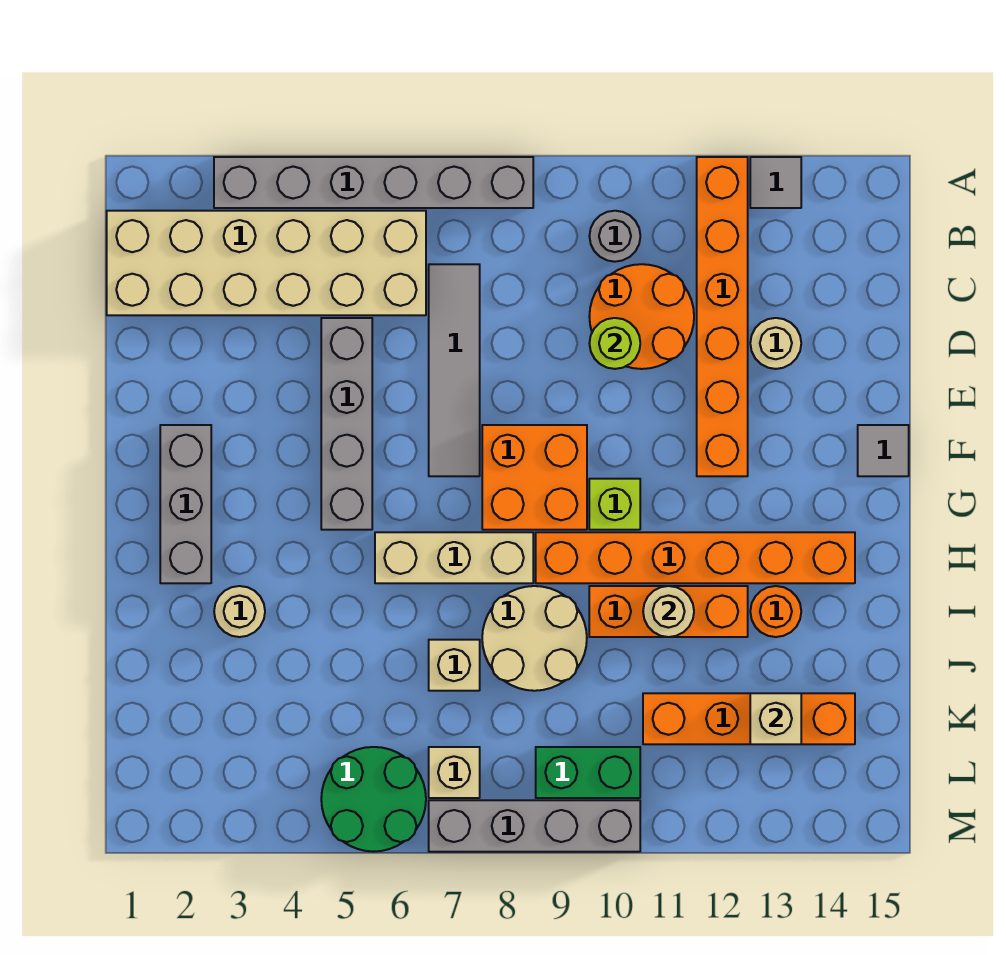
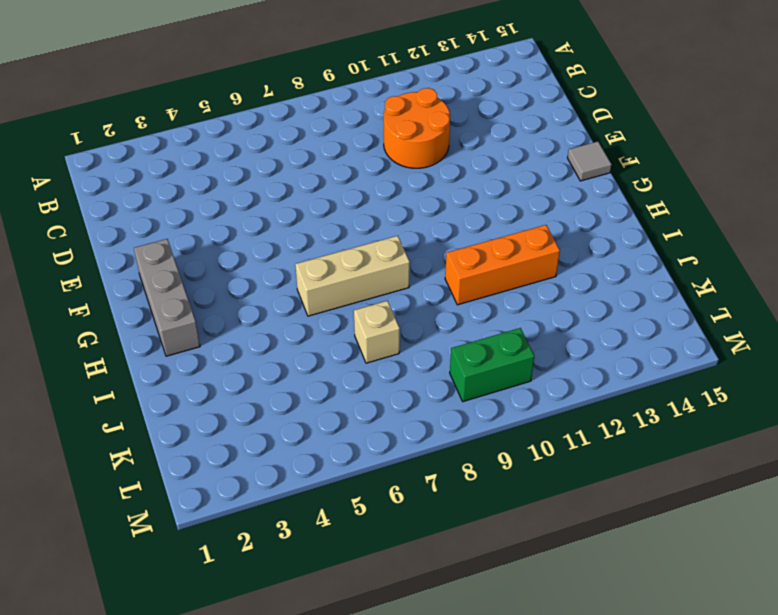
none -> grey 1x6 brick [214,157,533,208]
none -> orange 1x6 brick [697,157,748,476]
none -> grey 1x1 tile [750,157,801,208]

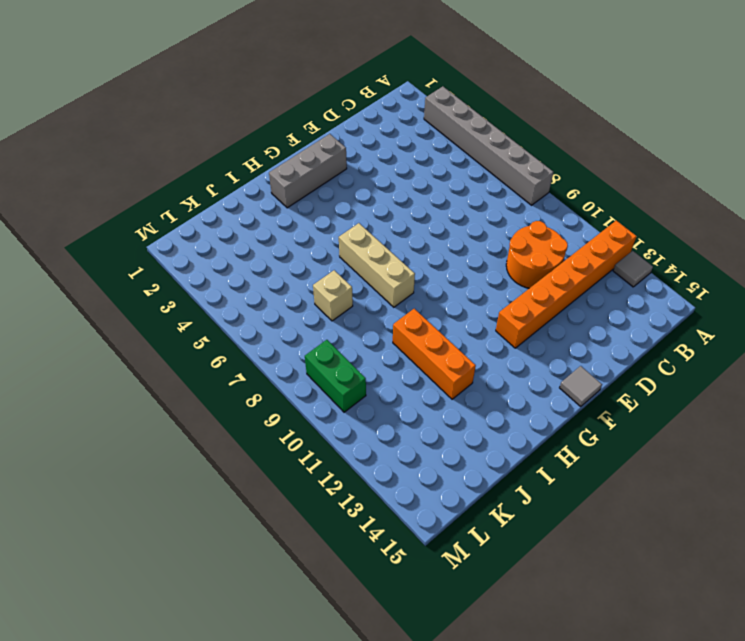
none -> tan 2x6 brick [107,211,426,315]
none -> grey 1x1 round brick [589,211,640,262]
none -> grey 1x4 tile [429,264,480,476]

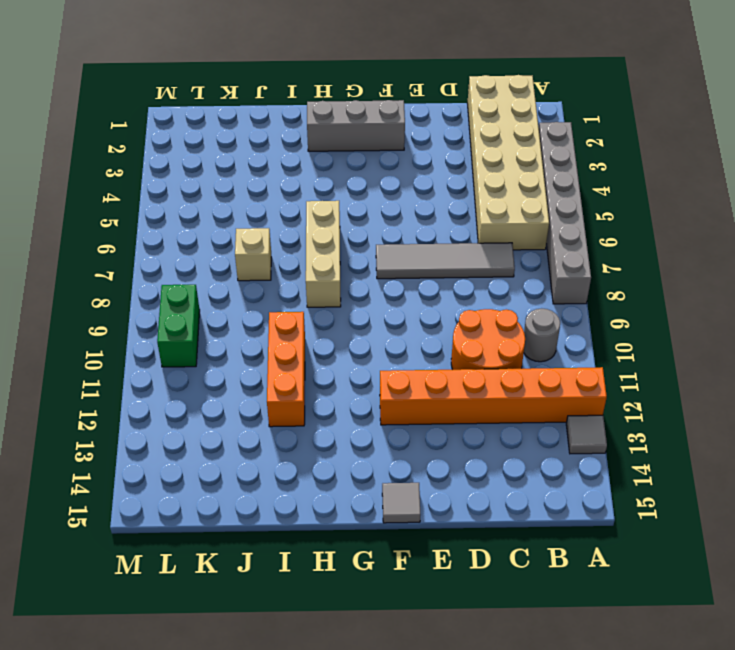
none -> grey 1x4 brick [321,318,372,530]
none -> tan 1x1 round brick [750,318,801,369]
none -> orange 2x2 brick [482,425,587,530]

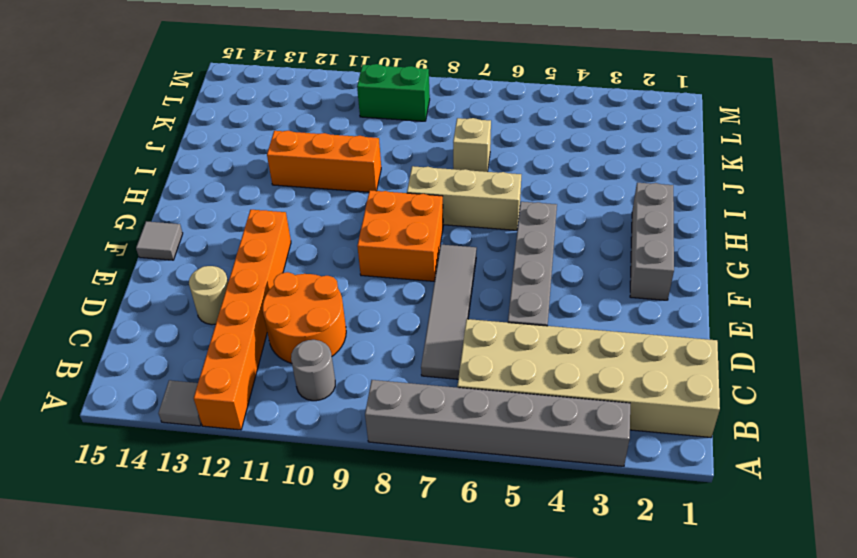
none -> lime 1x1 brick [589,479,640,530]
none -> orange 1x6 brick [536,532,855,583]
none -> tan 1x1 round brick [214,586,265,637]

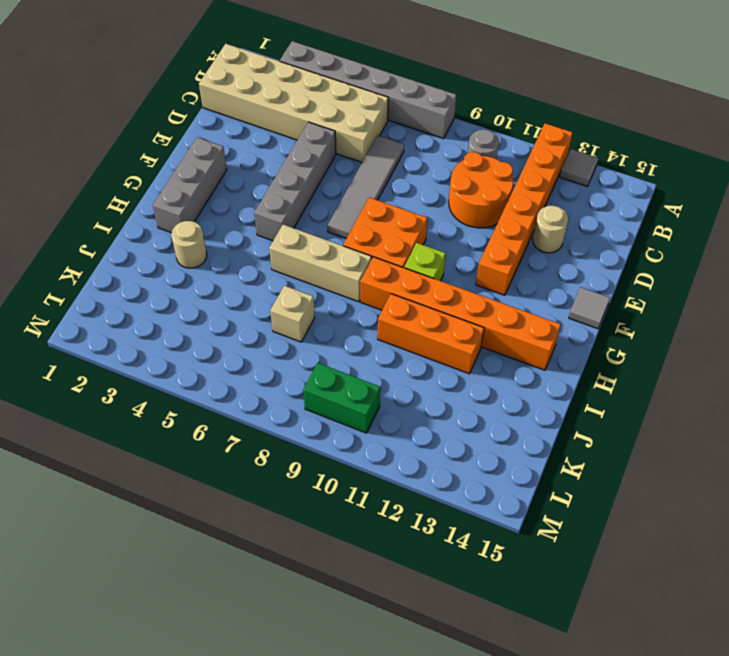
none -> tan 2x2 round brick [482,586,587,691]
none -> orange 1x1 round brick [750,586,801,637]
none -> orange 1x4 brick [643,693,855,744]

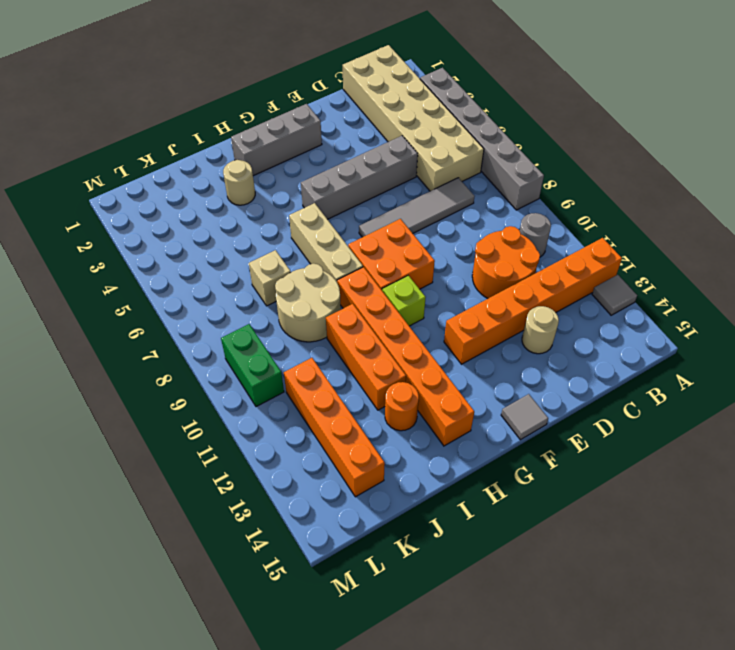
none -> green 2x2 round brick [321,747,426,852]
none -> tan 1x1 brick [429,747,480,798]
none -> grey 1x4 brick [429,800,640,852]

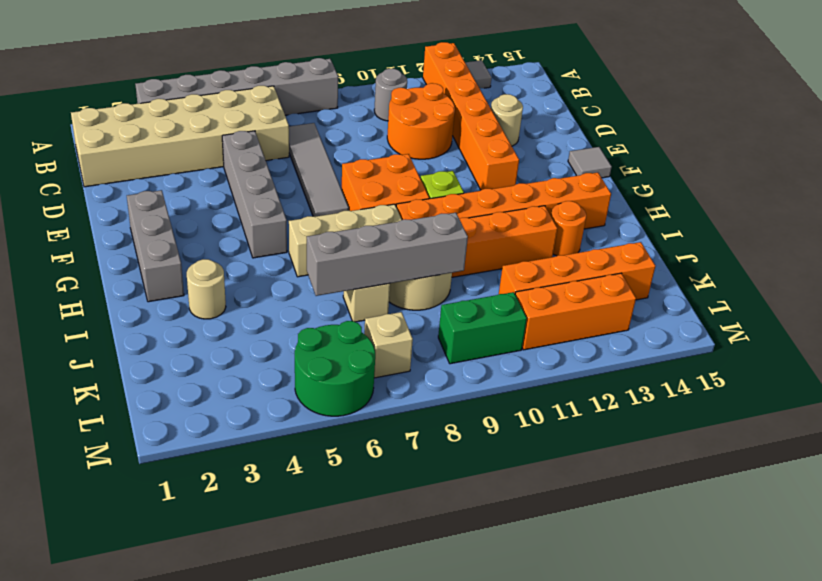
grey 1x4 brick [307,213,468,296] -> grey 1x4 brick moved to [429,800,640,852]
orange 1x3 brick [515,273,636,350] -> none
none -> lime 1x1 round brick [589,318,640,369]
none -> tan 1x1 round brick [643,586,694,637]
none -> tan 1x1 brick [750,693,801,744]

